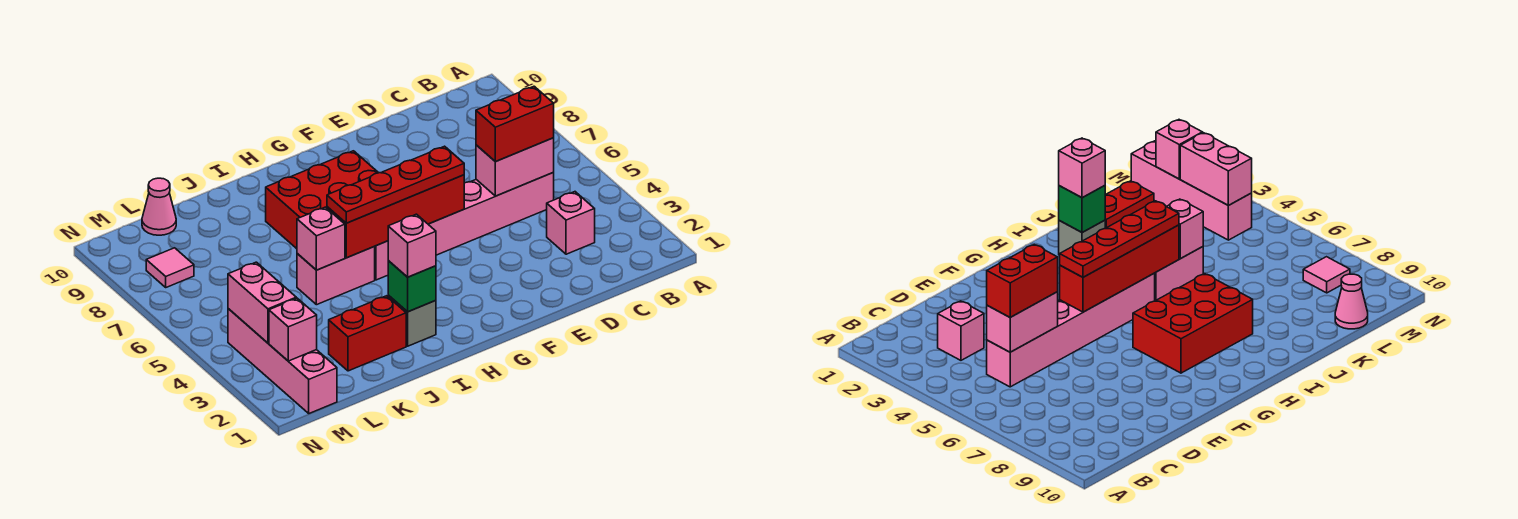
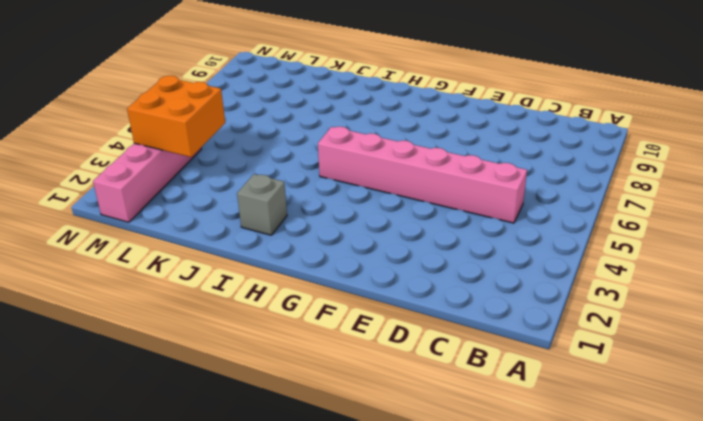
orange 2x2 brick [127,76,225,157] -> pink 1x2 brick [228,262,296,343]
none -> pink 1x1 brick [547,192,595,254]
none -> red 2x3 brick [266,151,378,249]
none -> pink 1x2 brick [297,247,375,305]

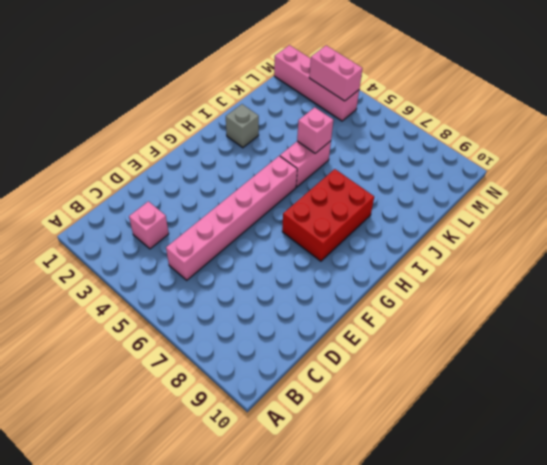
none -> red 1x2 brick [329,296,406,371]
none -> pink 1x1 cone [142,178,176,235]
none -> pink 1x1 tile [146,248,194,287]

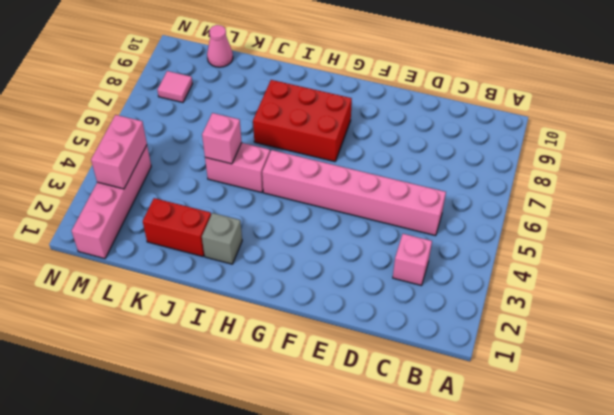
none -> pink 1x2 brick [476,138,554,196]
none -> red 1x4 brick [327,175,464,258]
none -> green 1x1 brick [388,261,436,312]

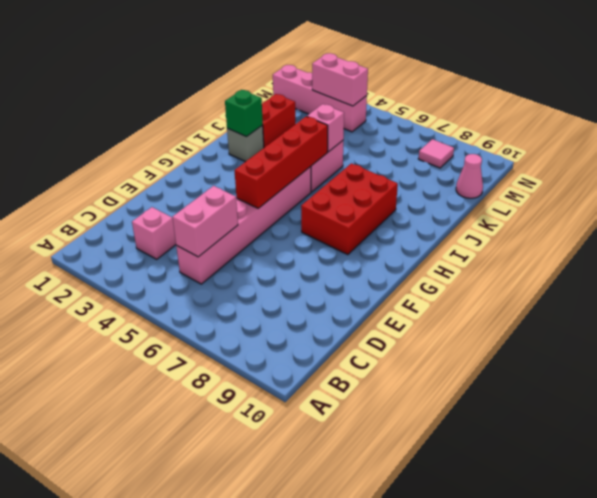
none -> pink 1x1 brick [269,298,317,361]
none -> red 1x2 brick [476,86,554,162]
none -> red 1x4 plate [327,146,464,223]

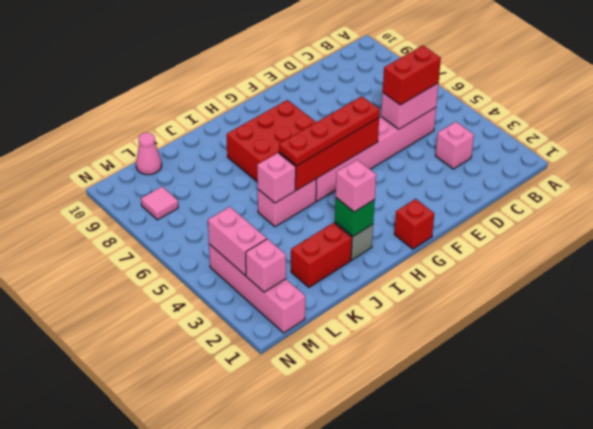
red 1x1 brick [394,199,434,249] -> none

